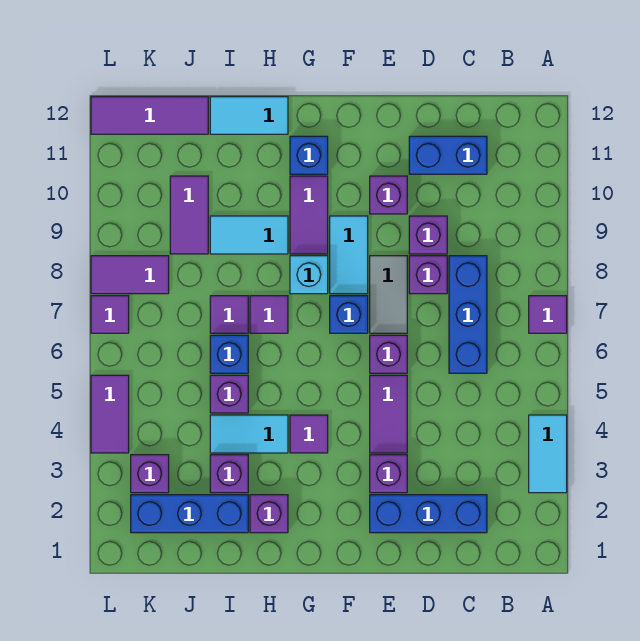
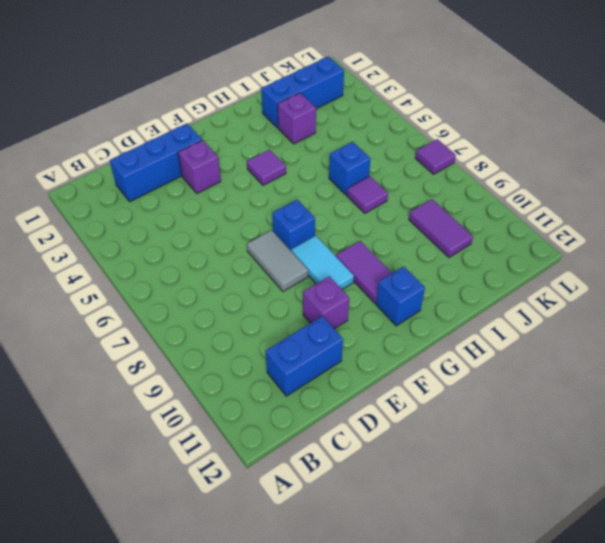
none -> cyan 1x2 tile [529,415,567,493]
none -> purple 1x1 tile [529,296,567,333]
none -> blue 1x3 brick [449,256,487,373]
none -> purple 1x1 brick [409,256,447,294]

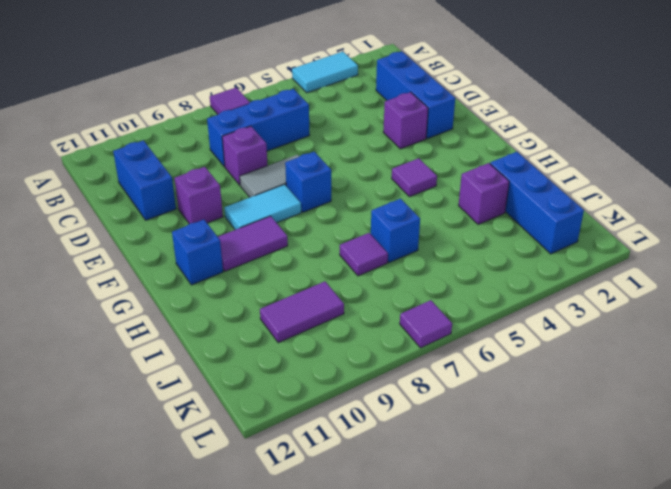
none -> purple 1x1 brick [409,216,447,254]
none -> purple 1x2 tile [370,375,407,453]
none -> purple 1x1 brick [370,335,407,373]
none -> cyan 1x1 brick [290,256,328,294]

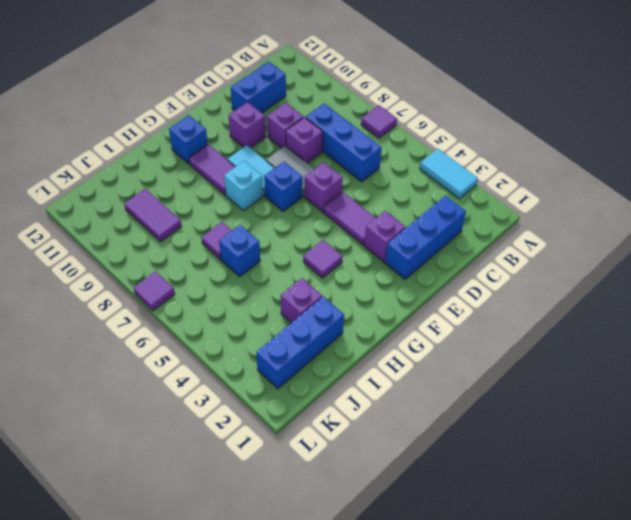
none -> purple 1x1 brick [250,495,288,533]
none -> cyan 1x2 tile [210,415,288,453]
none -> purple 1x1 tile [250,296,288,333]
none -> cyan 1x2 tile [210,216,288,254]

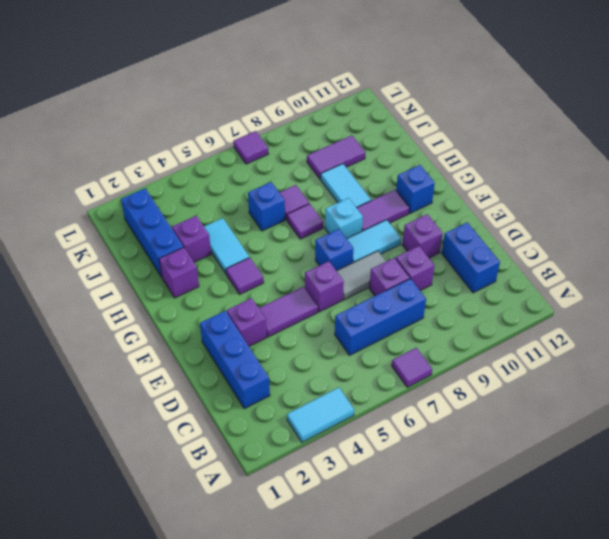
none -> cyan 1x2 tile [210,97,288,134]
none -> purple 1x1 brick [210,375,248,413]
none -> purple 1x3 tile [91,97,208,134]
none -> purple 1x1 brick [131,455,169,493]

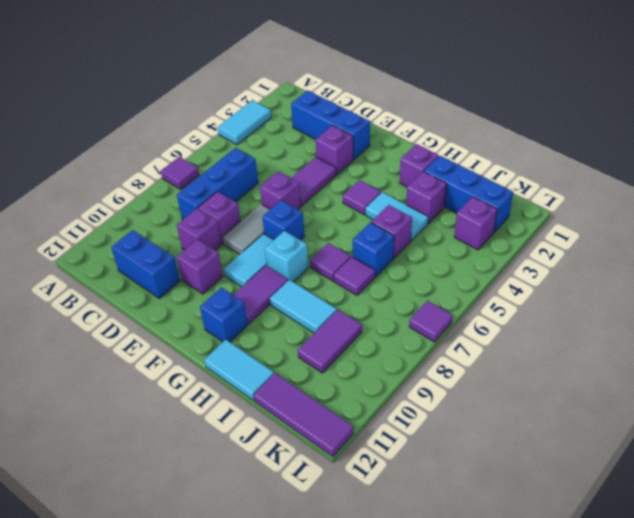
none -> purple 1x2 tile [91,256,169,294]
none -> purple 1x2 tile [91,375,129,453]

